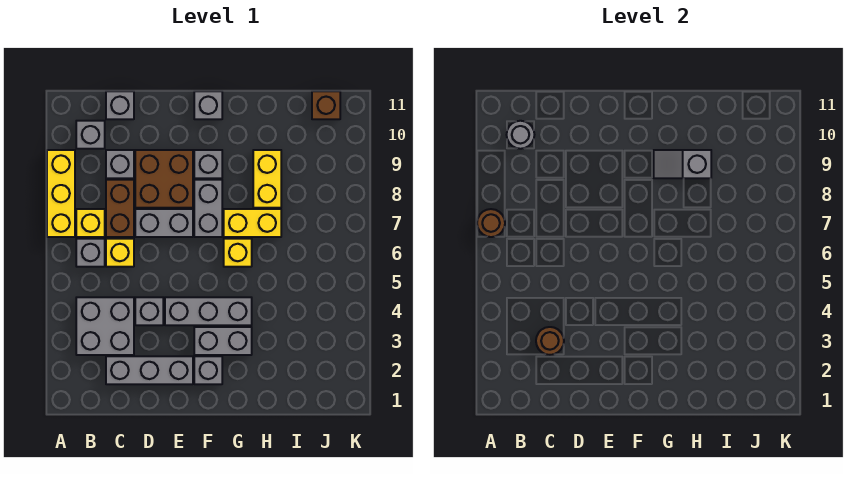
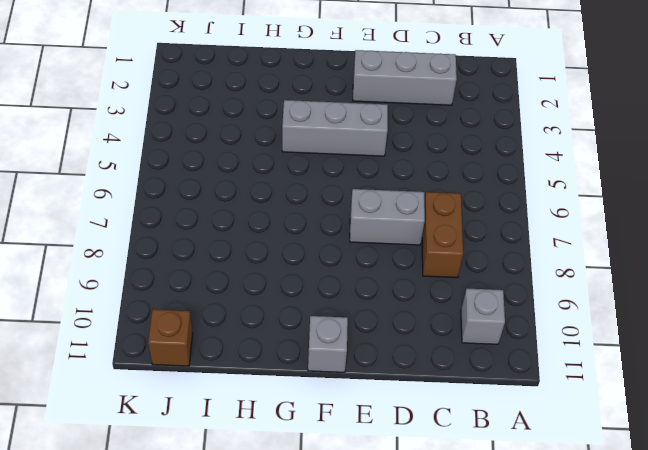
none -> yellow 1x3 brick [47,150,75,237]
none -> grey 2x2 brick [76,297,134,355]
none -> grey 1x1 brick [76,239,105,267]

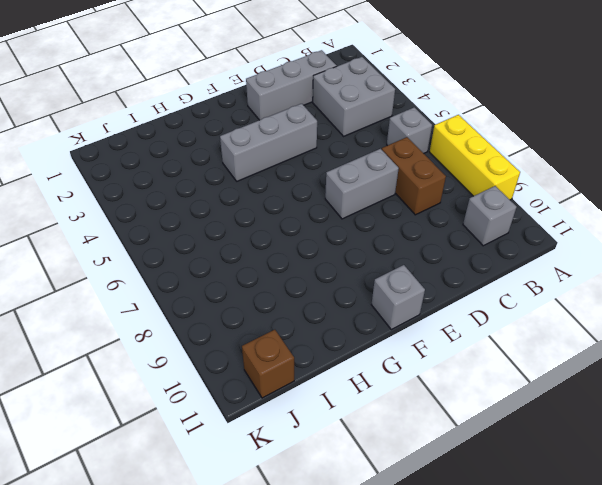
none -> yellow 1x1 brick [76,209,105,237]
none -> yellow 1x1 brick [106,239,134,267]
none -> grey 1x1 brick [106,150,134,178]

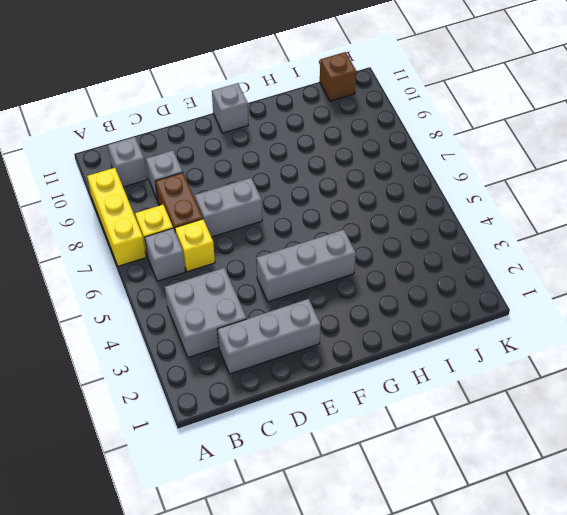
none -> grey 1x1 brick [106,91,134,119]
none -> grey 1x1 brick [135,297,163,325]
none -> brown 2x2 brick [135,150,193,208]

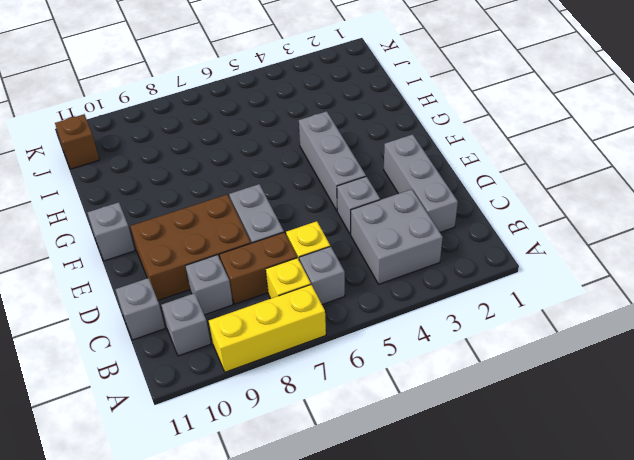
brown 2x3 brick [130,195,251,300] -> brown 2x2 brick [135,150,193,208]
none -> grey 1x1 brick [194,356,222,384]
none -> grey 1x2 brick [194,327,252,355]
none -> grey 1x2 brick [194,180,222,237]

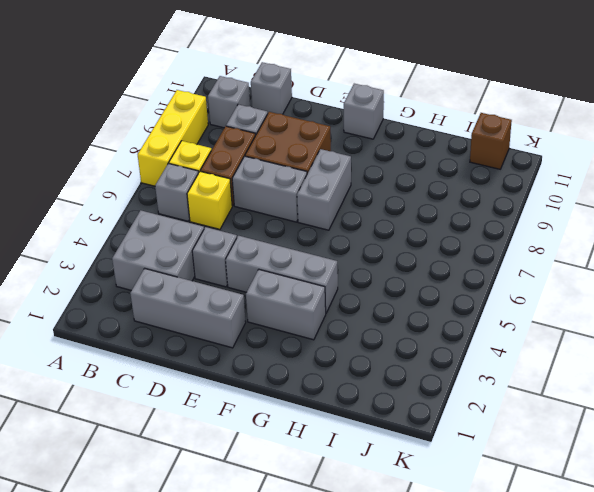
none -> grey 1x1 brick [194,356,222,384]
none -> grey 1x1 brick [194,150,222,178]
none -> yellow 1x1 brick [224,239,252,267]

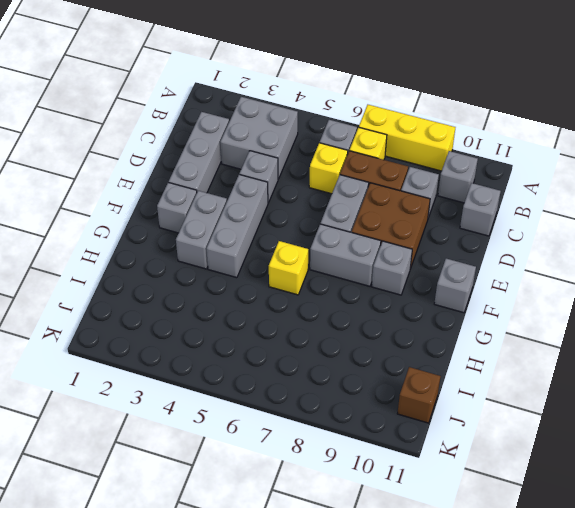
none -> yellow 1x2 brick [224,209,281,237]
none -> yellow 1x2 brick [253,150,281,208]
none -> brown 1x1 round brick [477,209,505,237]

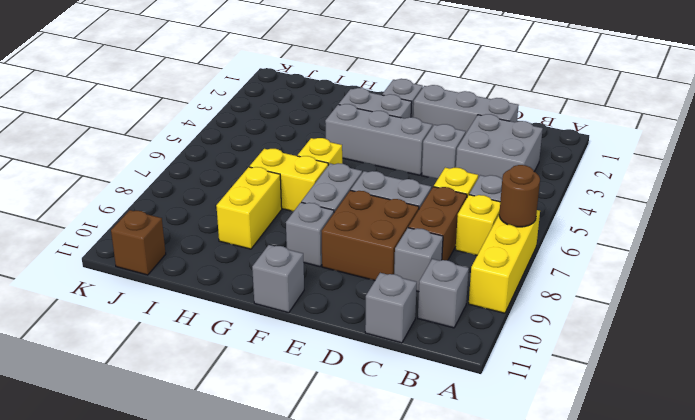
none -> grey 1x1 round brick [507,121,534,149]
none -> brown 1x1 round brick [536,327,564,355]
none -> grey 1x2 slope [654,150,711,178]

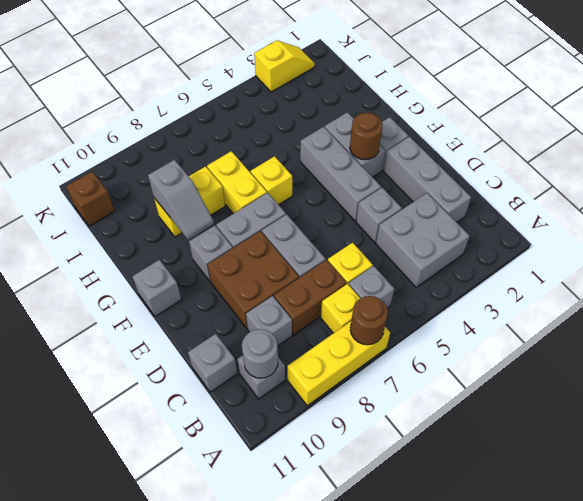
brown 1x1 round brick [350,113,383,160] -> brown 1x1 round brick moved to [536,327,564,355]
yellow 1x2 slope [254,40,315,92] -> none

